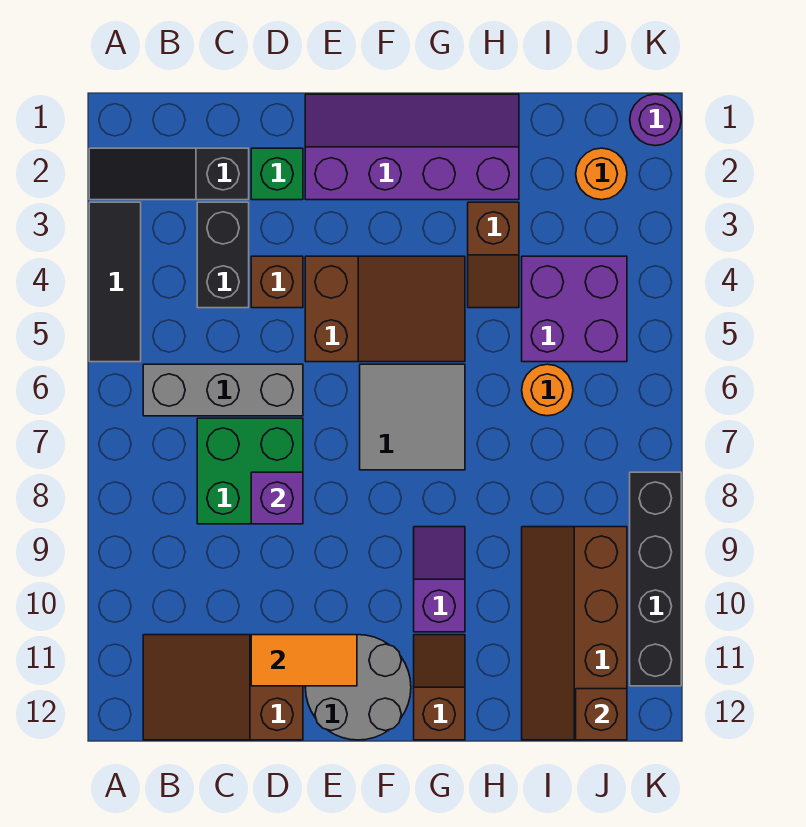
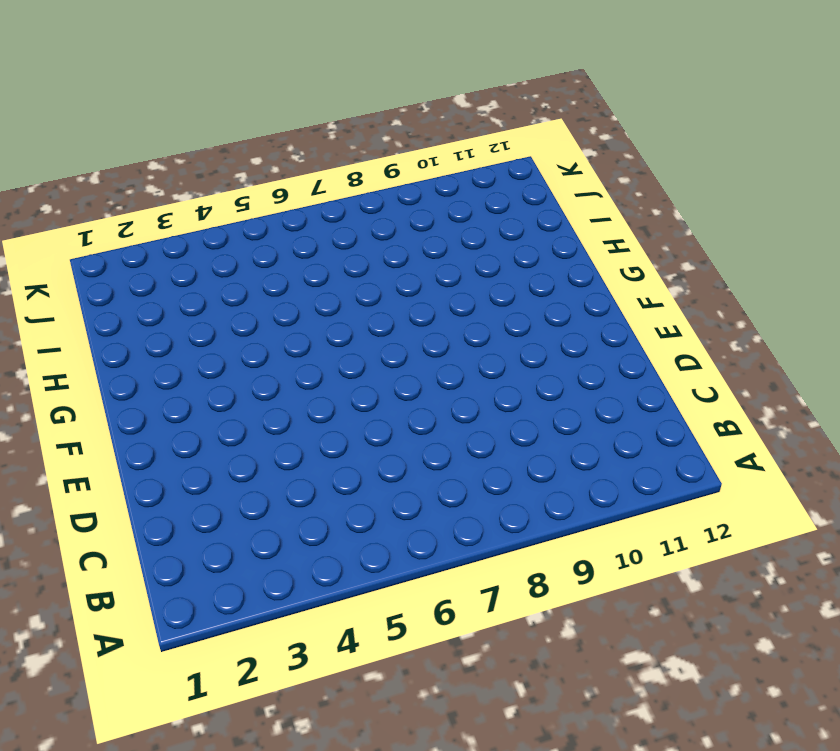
none -> black 1x3 slope [89,148,249,200]
none -> black 1x3 tile [89,202,141,362]
none -> grey 1x3 brick [143,364,303,416]

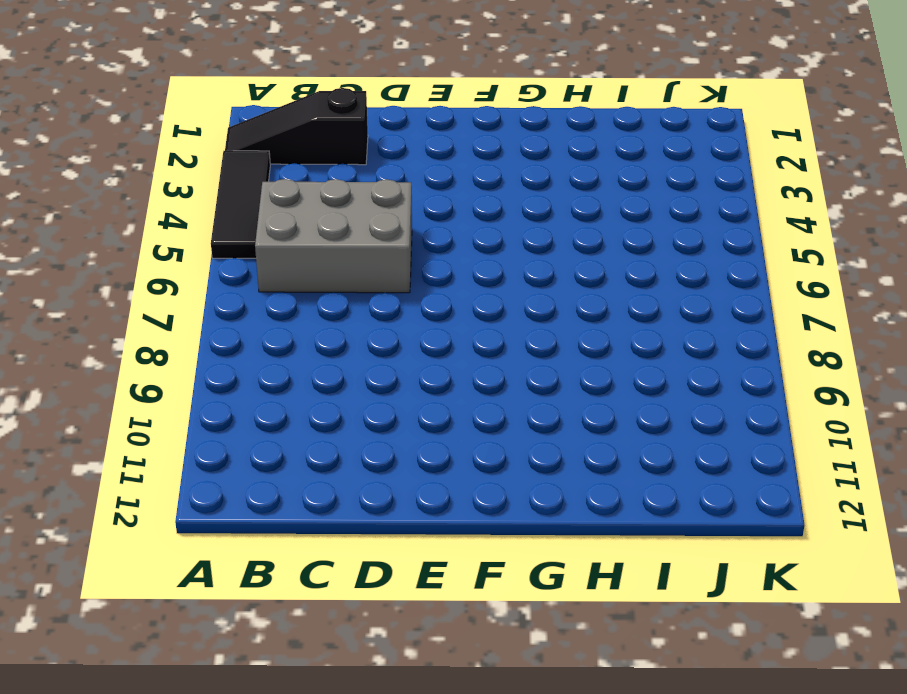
grey 2x3 brick [255,179,412,293] -> grey 1x3 brick [143,364,303,416]
none -> brown 2x3 slope [143,635,303,740]
none -> black 1x2 brick [197,202,249,308]
none -> green 2x2 brick [197,418,303,524]

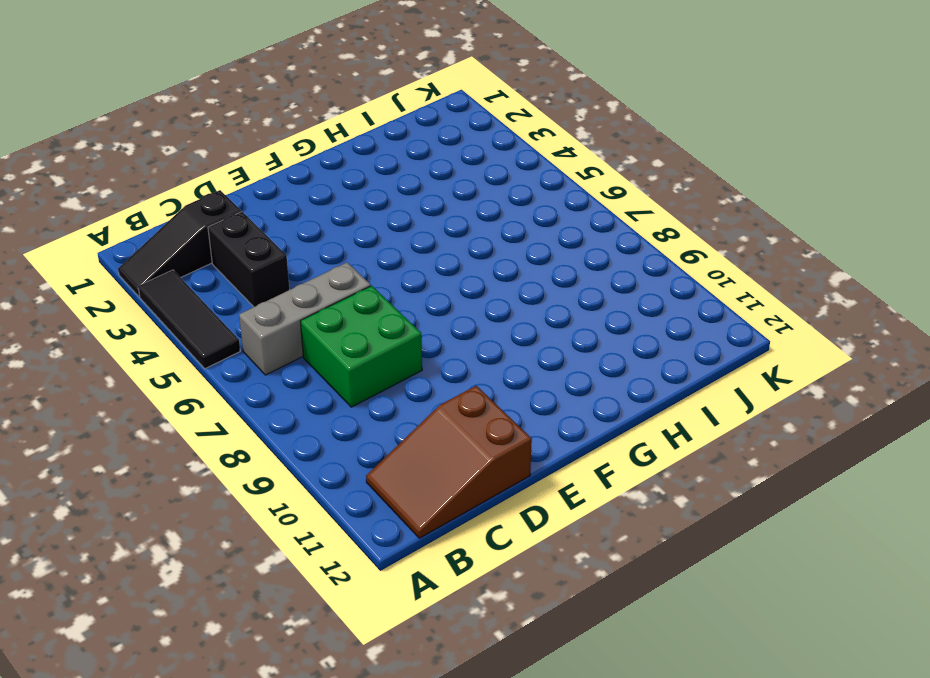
none -> green 1x1 brick [251,148,303,200]
none -> brown 1x1 brick [251,256,303,308]
none -> purple 2x4 slope [305,94,519,200]

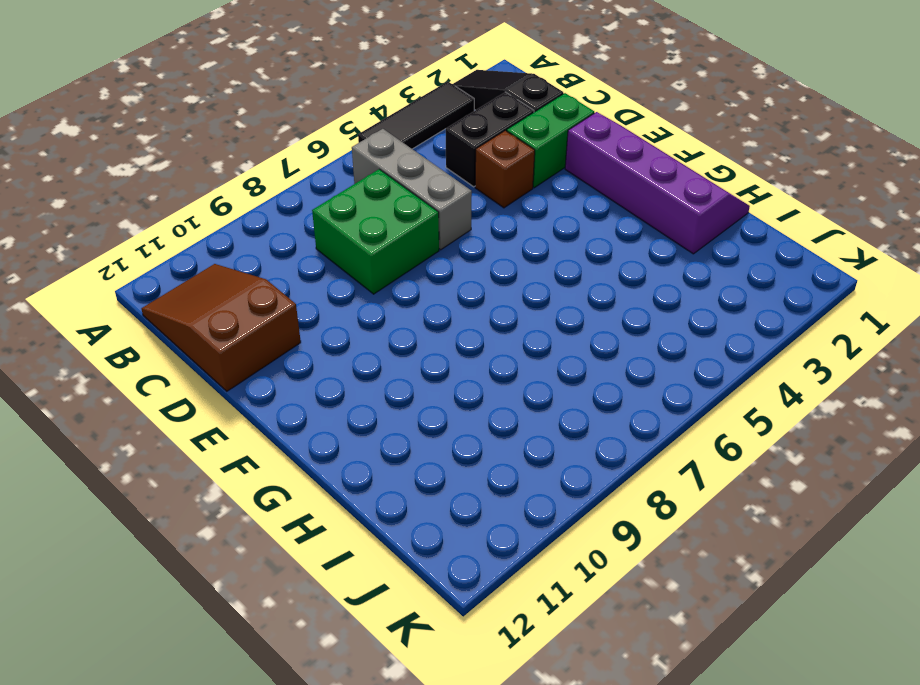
green 1x2 brick [507,93,594,188] -> green 1x1 brick [251,148,303,200]
none -> brown 2x3 slope [305,256,465,362]
none -> grey 2x2 round brick [305,635,411,740]
none -> grey 2x2 tile [360,364,465,470]

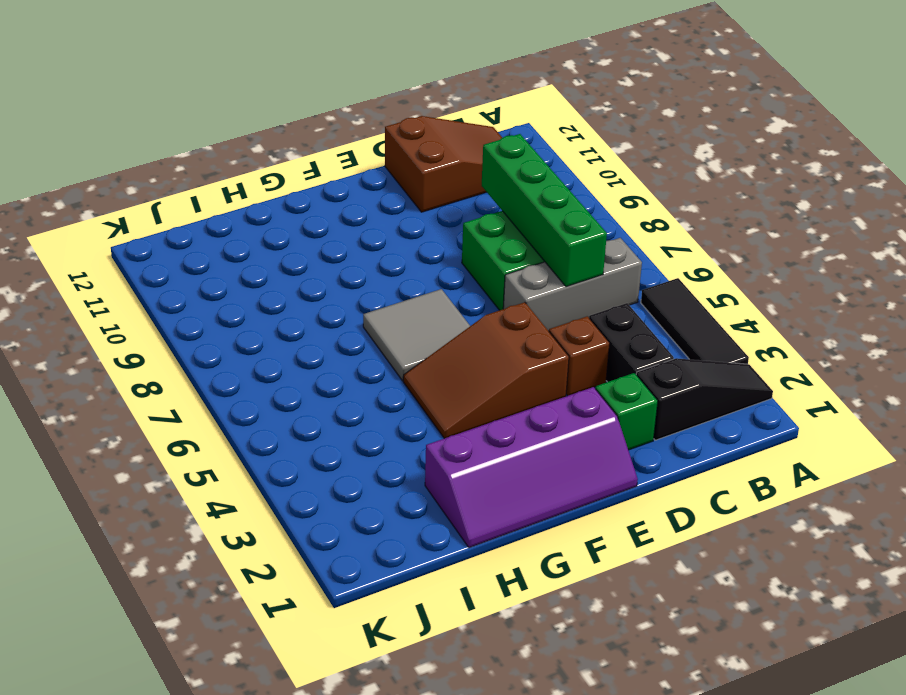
green 1x4 brick [482,134,607,287] -> none
none -> grey 2x2 round brick [305,635,411,740]
none -> purple 1x2 slope [414,527,465,632]
none -> brown 1x2 slope [414,635,465,740]

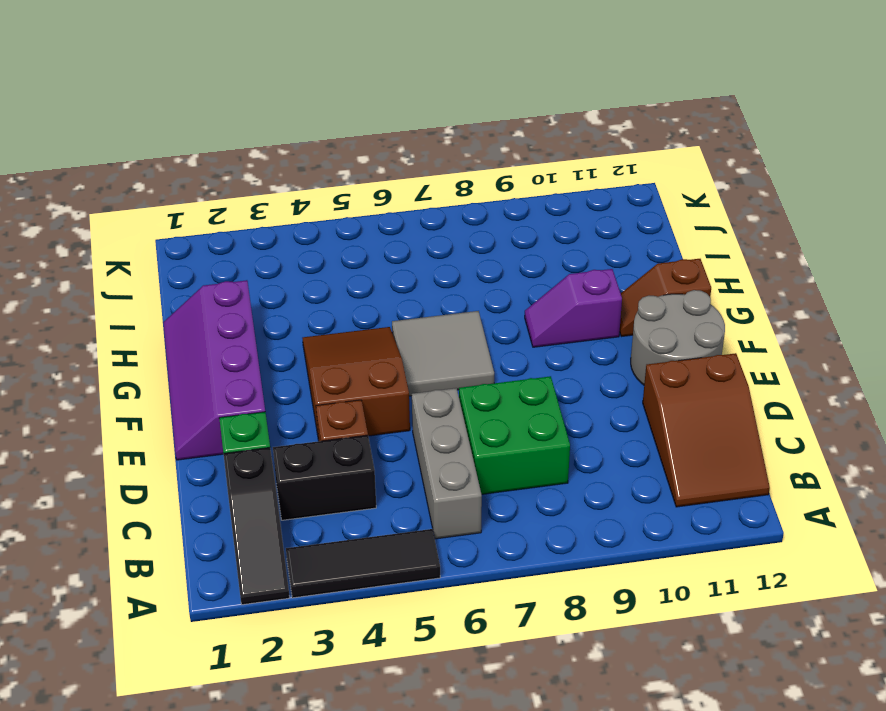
none -> brown 1x2 slope [468,202,519,308]
none -> purple 2x2 brick [522,256,627,362]
none -> orange 1x1 round brick [522,364,573,416]

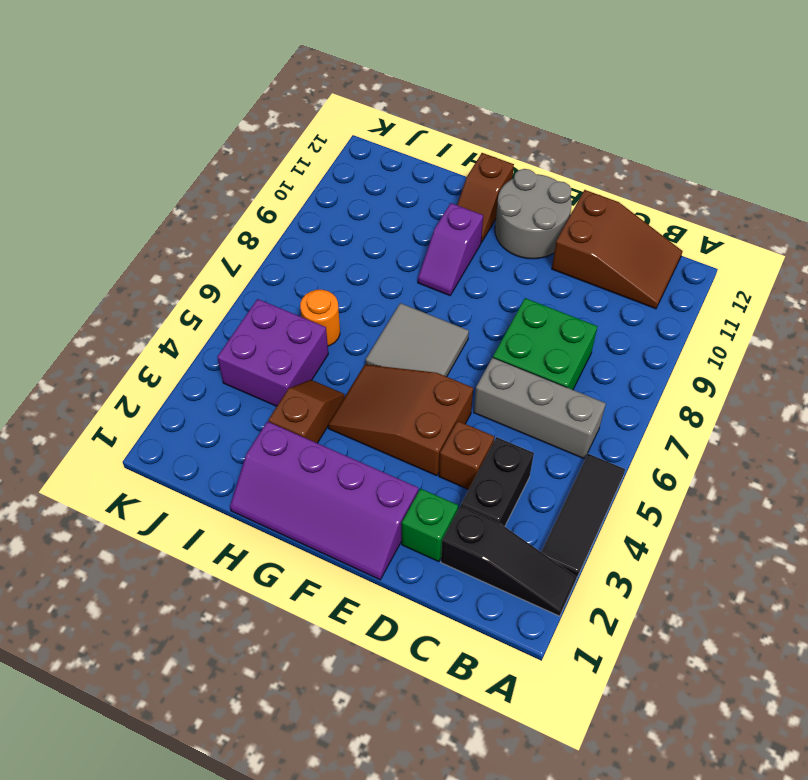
none -> brown 2x4 slope [522,527,627,740]
none -> orange 1x1 round brick [576,148,627,200]
none -> purple 1x1 round brick [630,94,681,146]

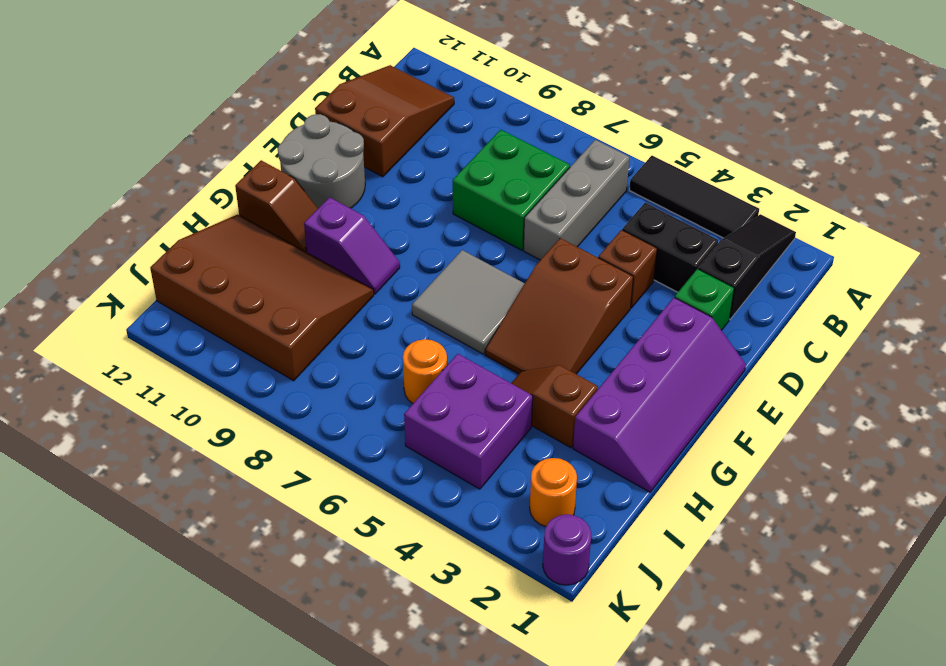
brown 3x4 slope [150,214,374,381] -> brown 2x4 slope [522,527,627,740]
none -> black 1x4 brick [630,472,681,686]
none -> purple 1x1 brick [251,472,303,524]
none -> orange 1x2 tile [251,635,357,686]

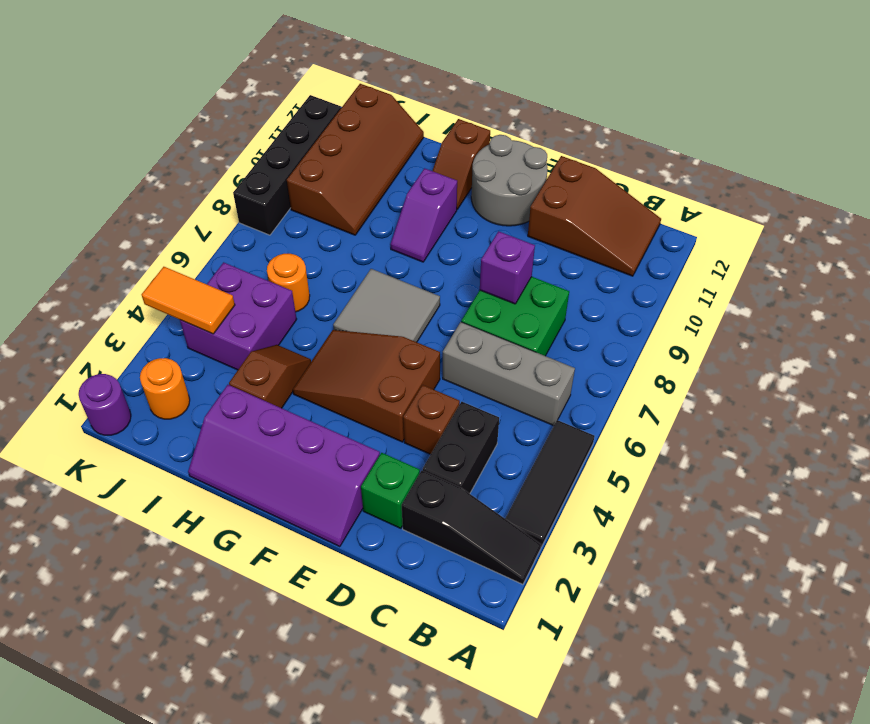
orange 1x2 tile [142,267,235,334] -> orange 1x2 tile moved to [251,635,357,686]
none -> brown 1x1 brick [576,689,627,740]

